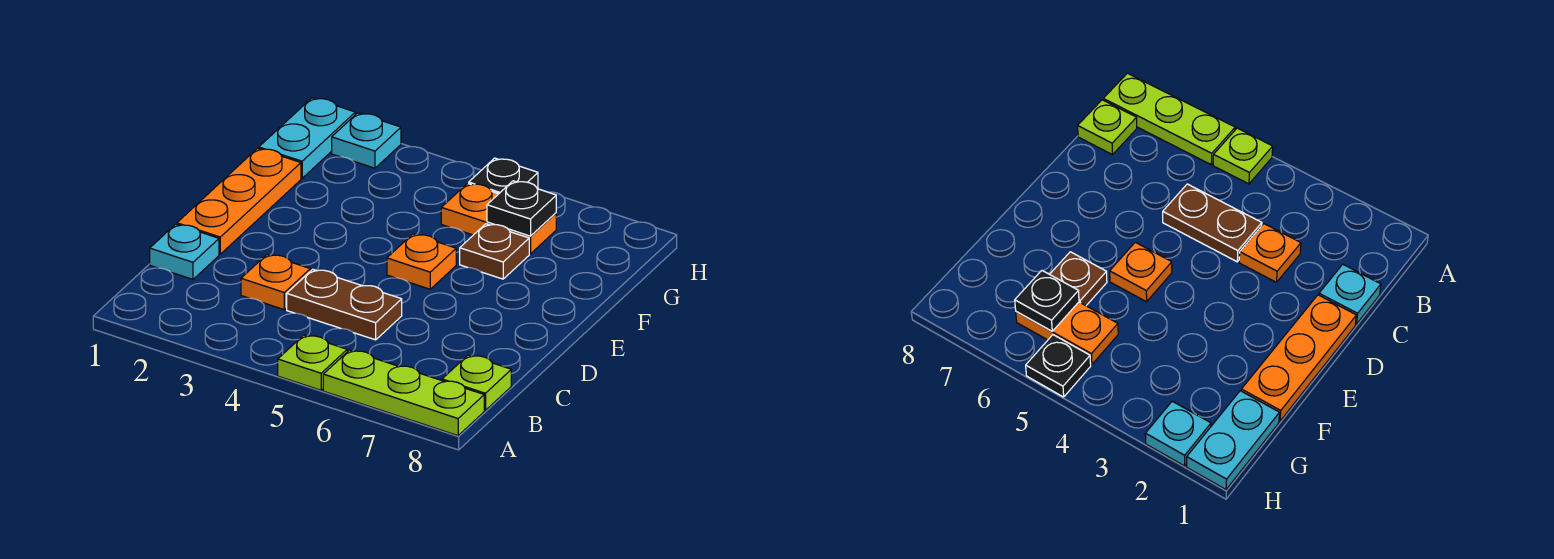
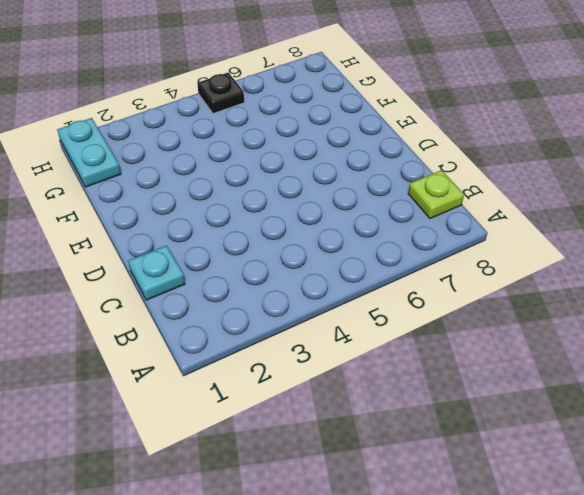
none -> lime 1x1 plate [278,335,347,390]
none -> lime 1x3 plate [323,350,484,436]
none -> orange 1x1 plate [241,254,310,310]

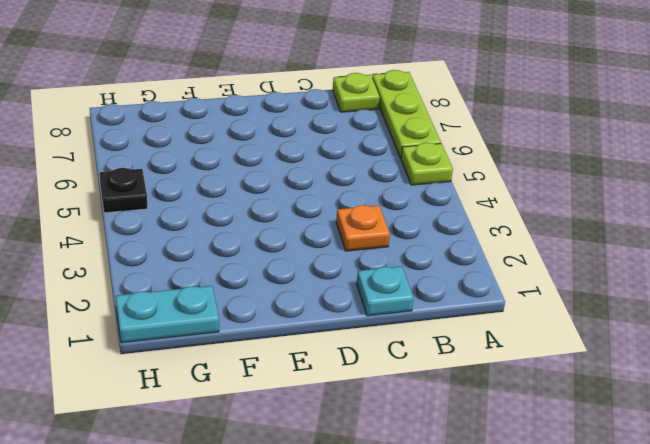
none -> brown 1x2 plate [287,269,402,340]
none -> orange 1x3 plate [177,148,301,254]
none -> orange 1x1 plate [387,234,456,289]

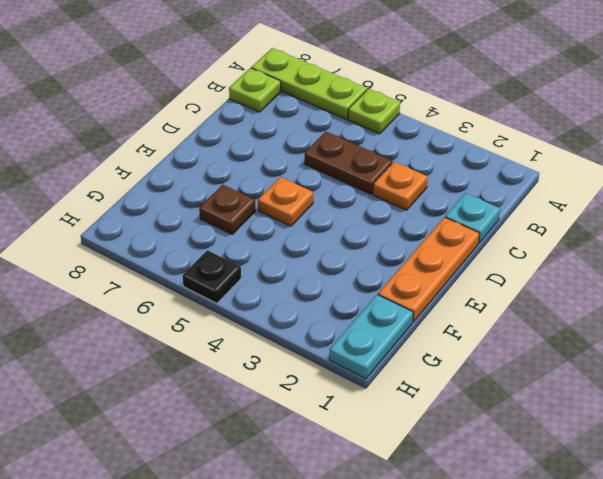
none -> orange 1x2 plate [441,183,556,254]
none -> cyan 1x1 plate [332,113,401,168]
none -> black 1x1 plate [487,181,556,236]

